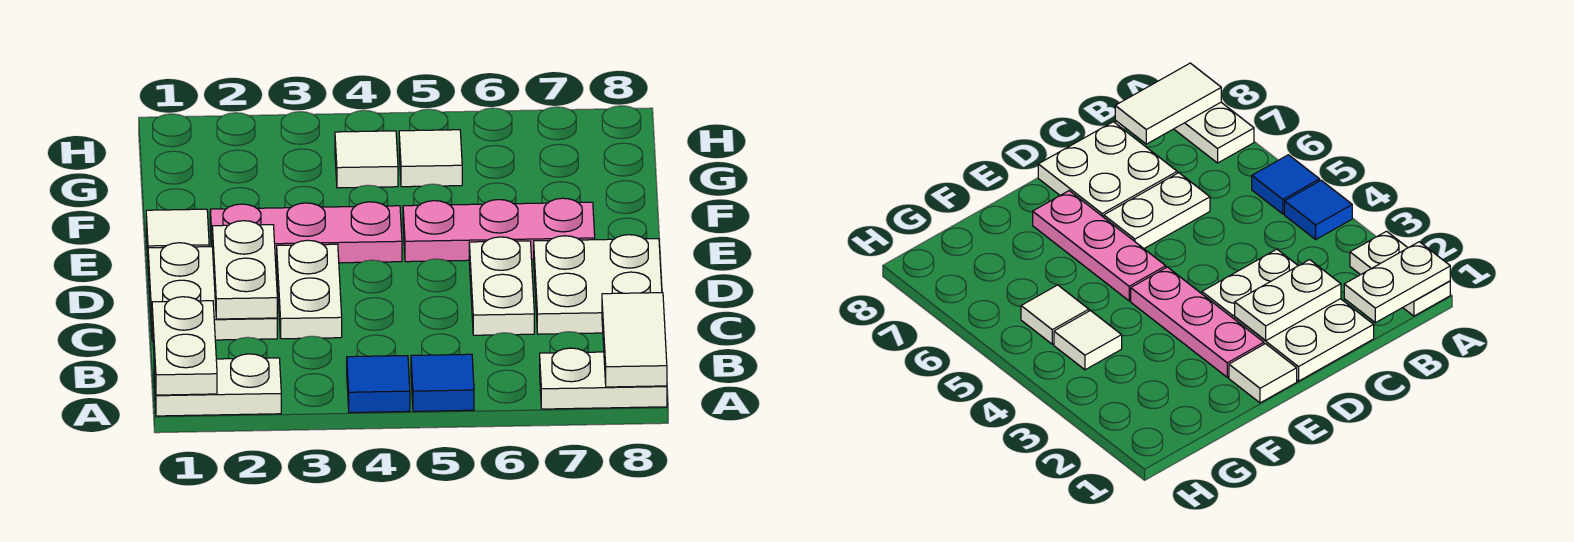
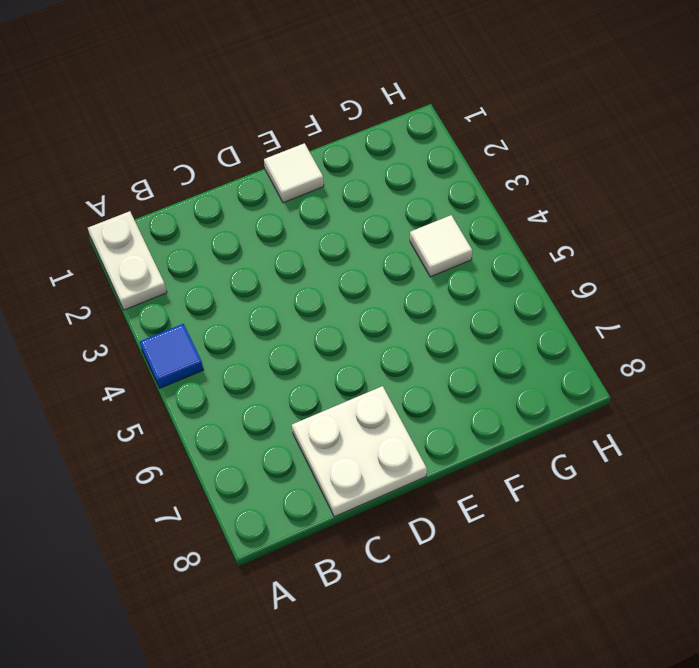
none -> blue 1x1 tile [411,354,474,411]
none -> white 1x2 plate [540,348,667,409]
none -> white 2x2 plate [148,243,277,341]

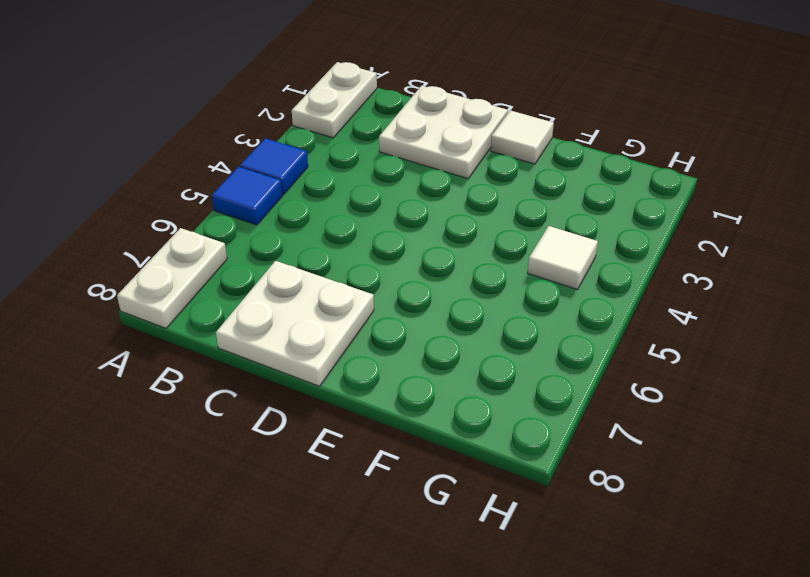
none -> white 1x2 plate [277,240,342,339]
none -> white 1x2 plate [469,237,534,335]
none -> pink 1x3 plate [210,202,402,264]

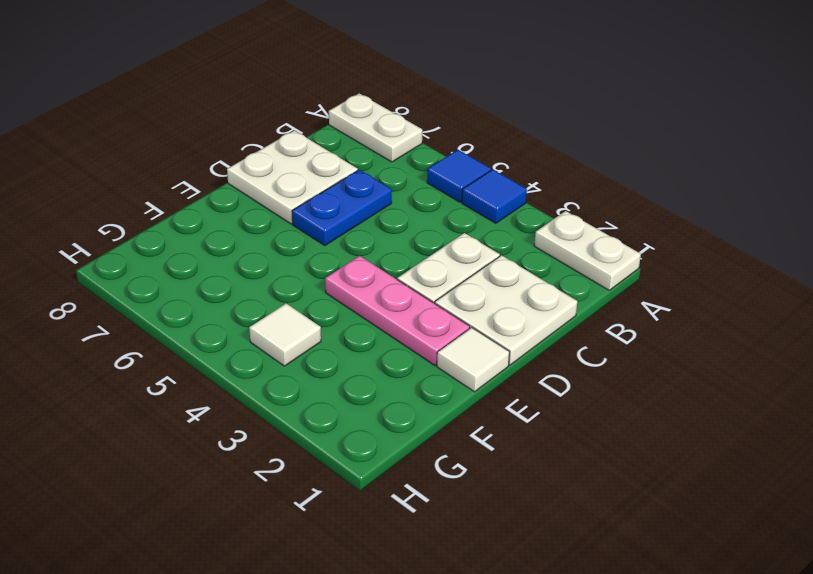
blue 1x2 plate [292,170,392,246] -> white 1x2 plate [469,237,534,335]
none -> pink 1x3 plate [403,198,595,262]
none -> white 1x1 tile [399,130,462,187]
none -> white 1x2 plate [152,297,217,395]

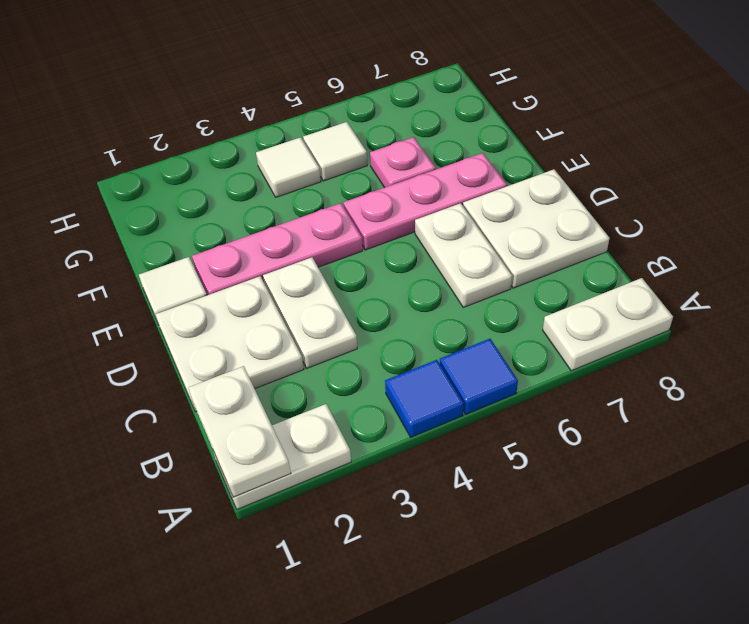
pink 1x1 plate [370,137,436,188] -> none
none -> white 1x2 tile [602,293,667,387]
none -> white 1x2 plate [212,221,277,319]

